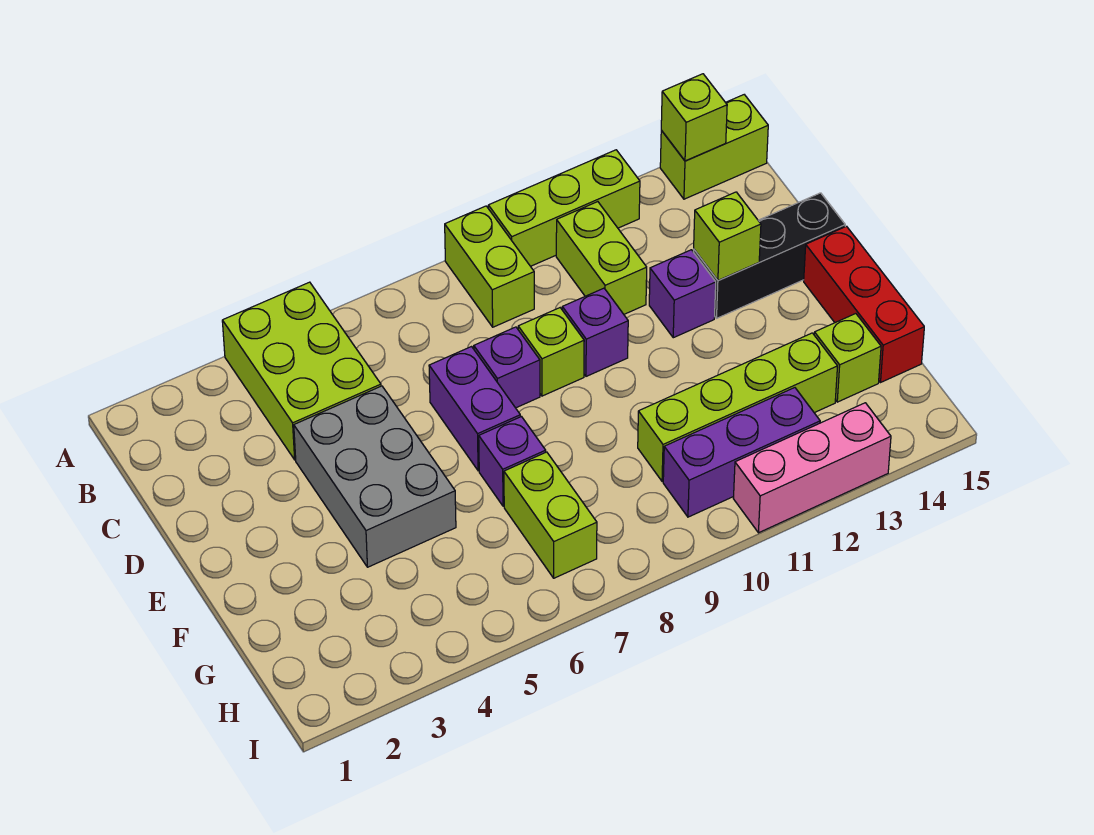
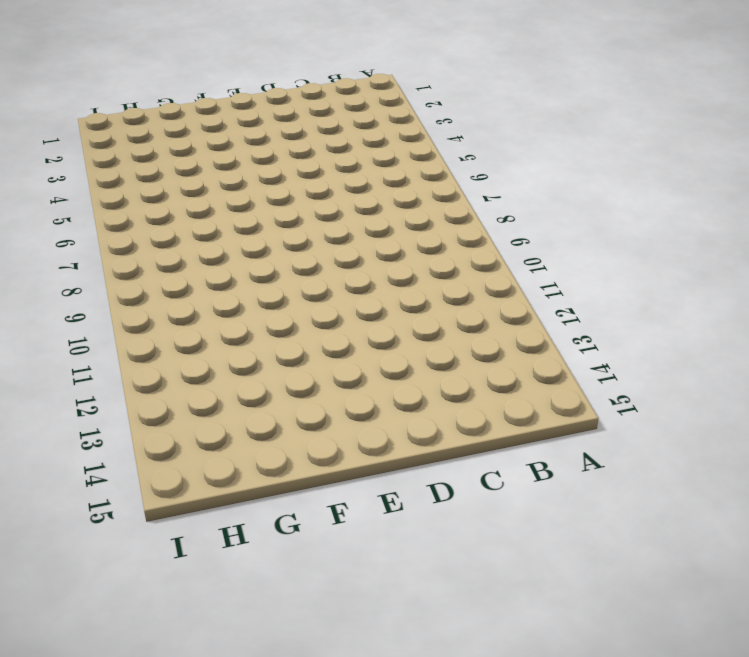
none -> lime 2x3 brick [222,282,381,460]
none -> lime 1x2 brick [445,206,534,327]
none -> lime 1x3 brick [488,150,640,266]

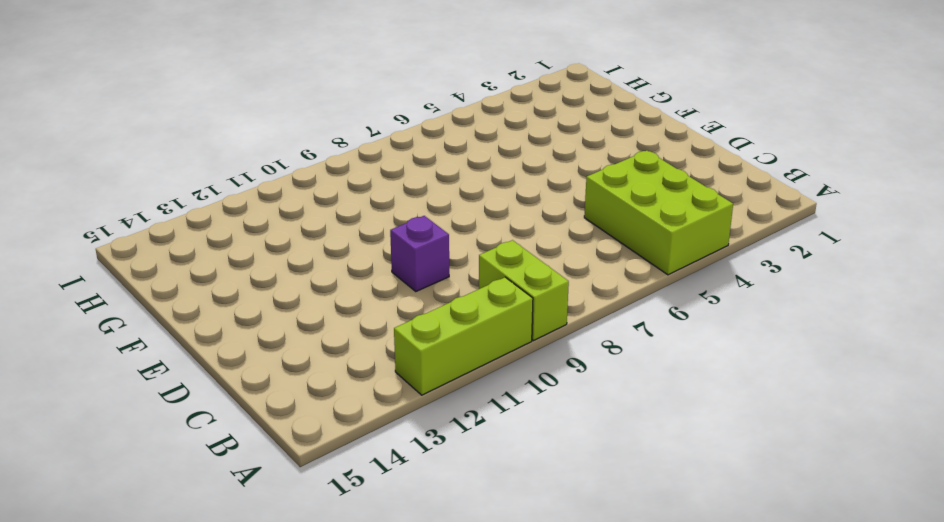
none -> lime 1x2 brick [660,95,768,199]
none -> lime 1x2 brick [556,202,647,314]
none -> grey 2x3 brick [294,386,456,567]

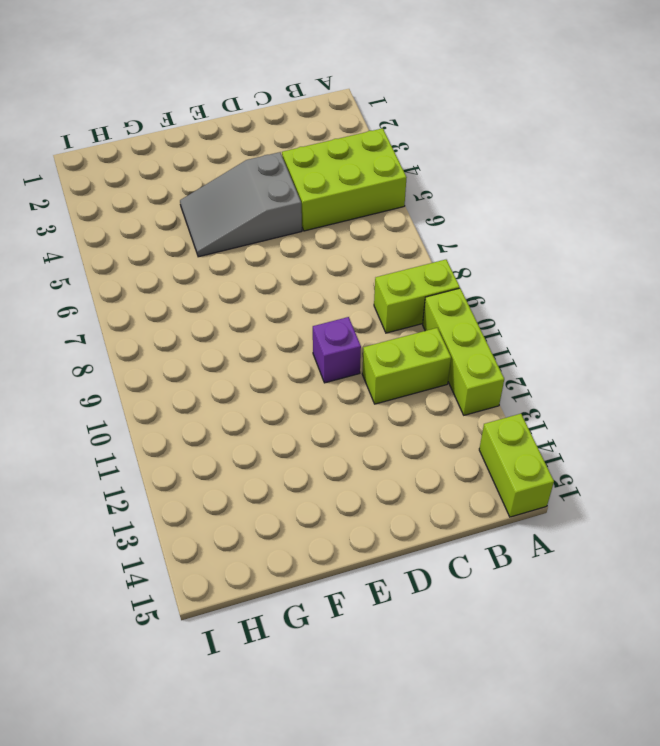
grey 2x3 slope [180,152,302,257] -> grey 2x3 brick [294,386,456,567]
none -> purple 1x2 brick [429,347,520,471]
none -> purple 1x1 brick [474,327,540,408]
none -> lime 1x1 brick [518,308,584,396]

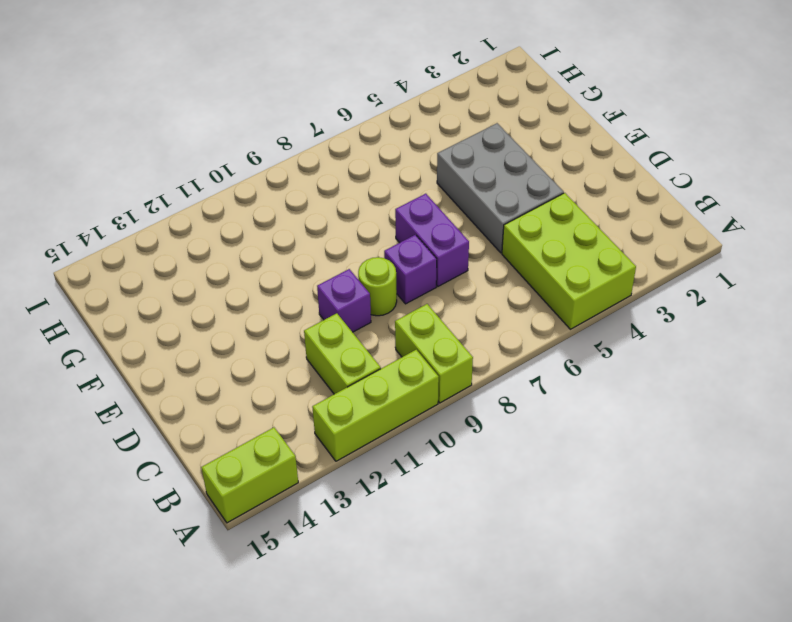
lime 1x1 round brick [358,257,397,316] -> lime 1x1 brick [518,308,584,396]
none -> purple 1x1 brick [649,250,716,338]
none -> black 1x3 brick [693,193,845,318]
none -> red 1x3 brick [804,226,924,382]

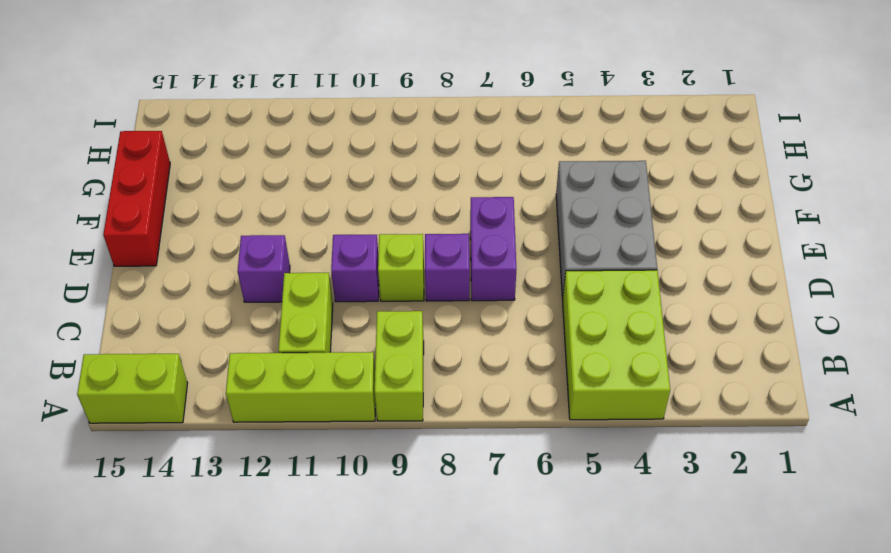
none -> black 1x3 brick [693,193,845,318]
none -> purple 1x1 brick [479,417,546,506]
none -> lime 1x2 brick [504,452,597,578]

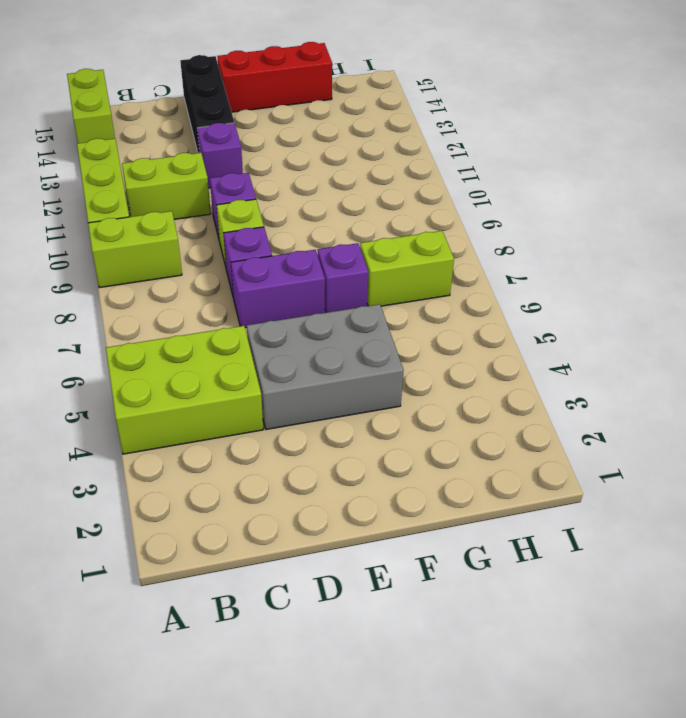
none -> lime 1x4 brick [638,333,838,482]
none -> lime 1x1 brick [814,314,881,402]
none -> purple 1x3 brick [663,388,820,517]

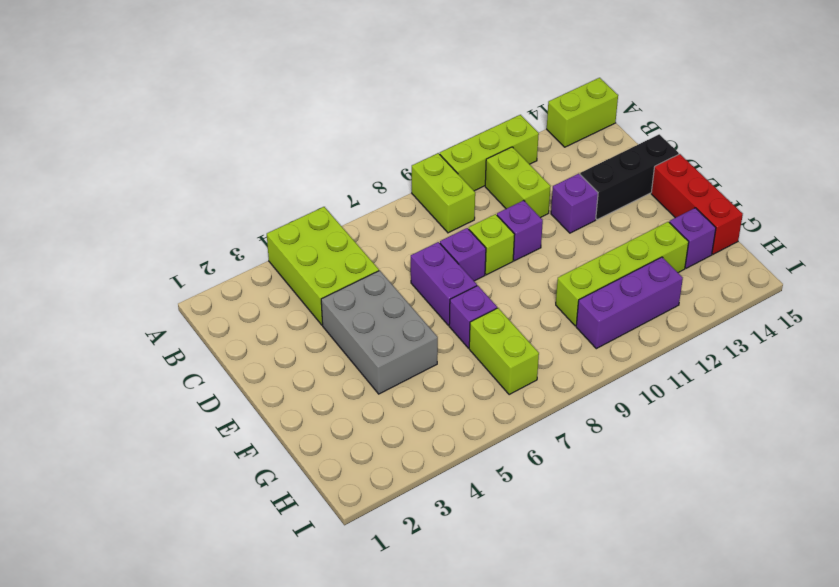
purple 1x1 brick [669,208,716,268] -> lime 1x1 brick [814,314,881,402]
none -> pink 1x3 brick [733,403,891,533]
none -> lime 1x1 brick [661,74,727,161]
none -> lime 1x1 brick [694,192,761,281]

